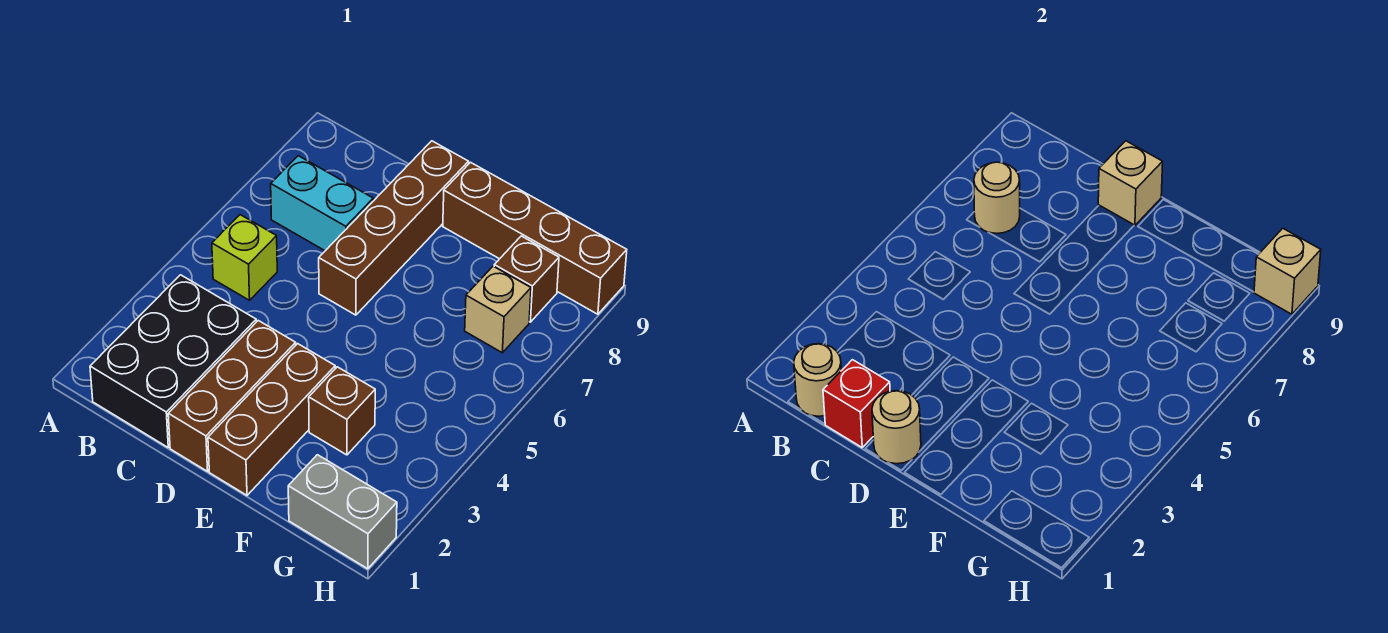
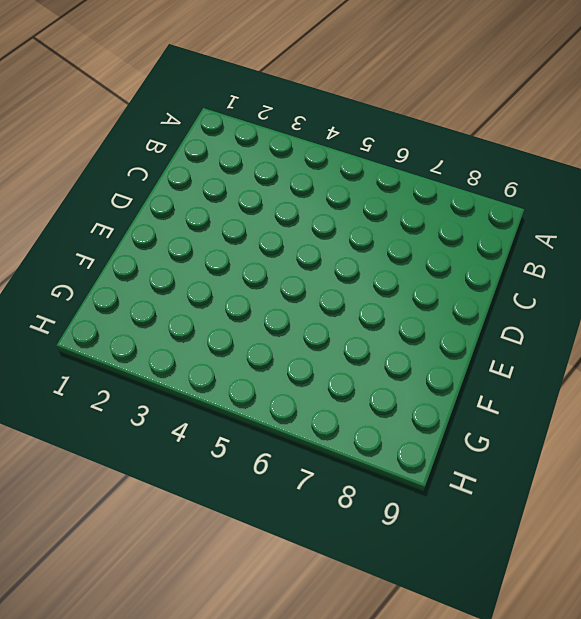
none -> black 2x3 brick [90,275,256,447]
none -> lime 1x1 brick [212,215,277,300]
none -> cyan 1x2 brick [271,156,373,251]

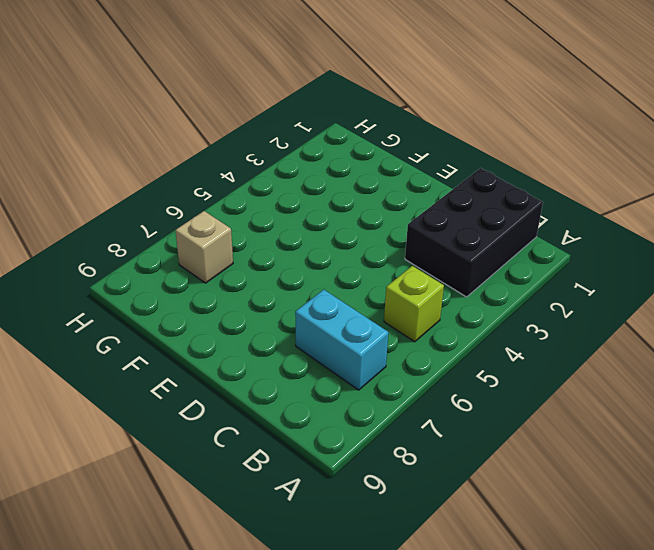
none -> brown 1x3 brick [168,321,296,471]
none -> brown 1x4 brick [319,141,469,315]
none -> brown 1x3 brick [208,344,335,495]

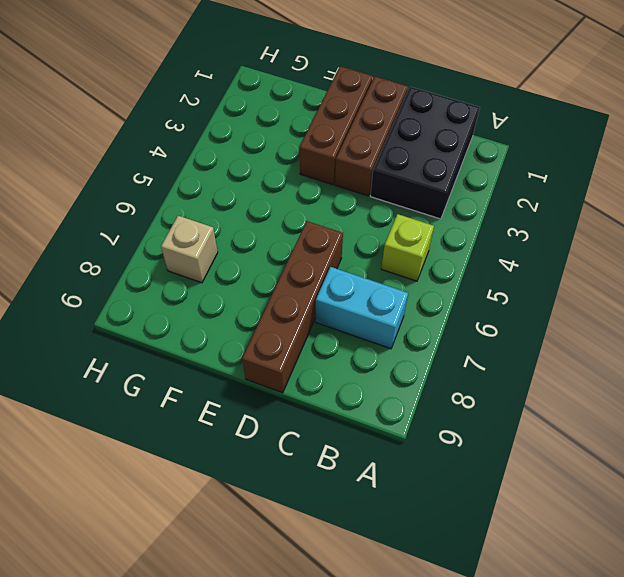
none -> brown 1x4 brick [443,162,627,314]
none -> brown 1x1 brick [309,367,375,455]
none -> grey 1x2 brick [288,455,397,569]

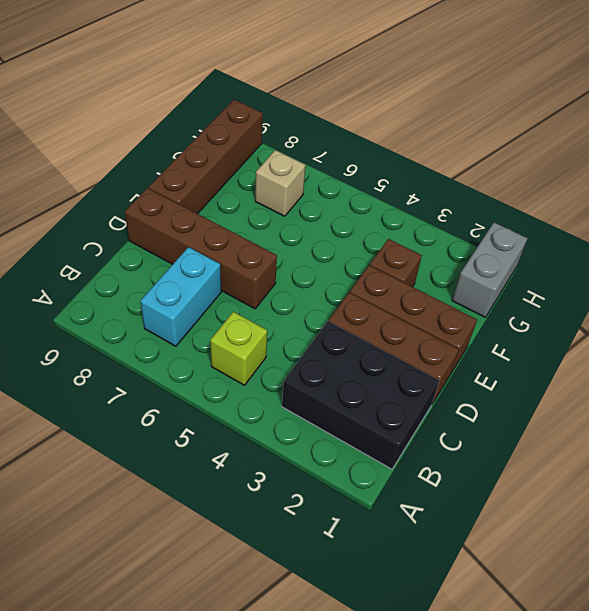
none -> brown 1x1 brick [494,236,559,322]
none -> tan 1x1 round brick [794,344,841,416]
none -> tan 1x1 round brick [974,162,1020,234]

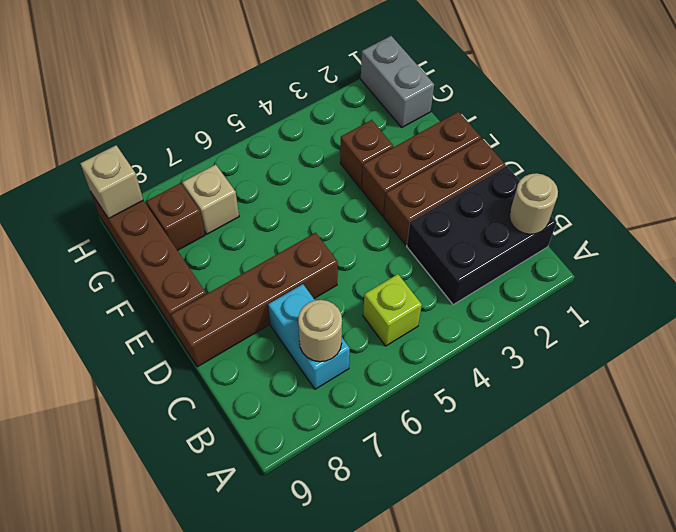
none -> red 1x1 brick [823,360,890,447]
none -> tan 1x1 round brick [872,391,921,464]
none -> tan 1x1 brick [1098,141,1163,225]

